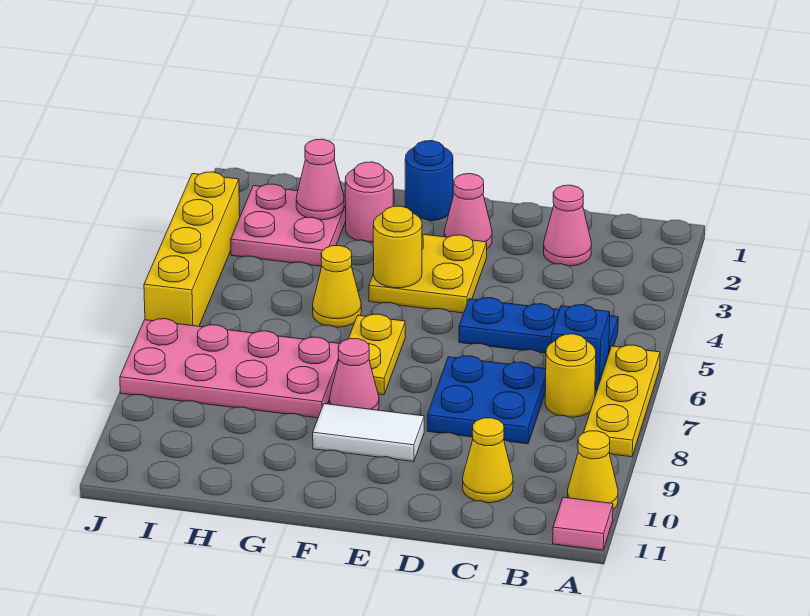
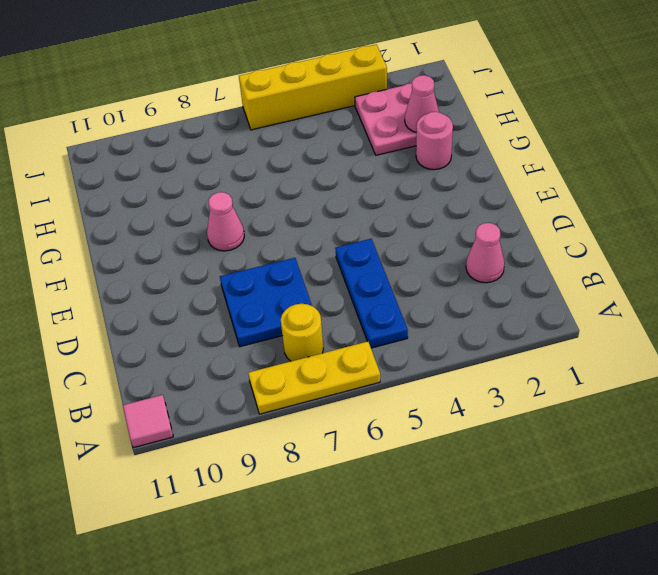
none -> yellow 1x1 cone [568,431,618,510]
none -> blue 1x1 brick [551,305,610,390]
none -> yellow 1x1 cone [463,418,513,503]

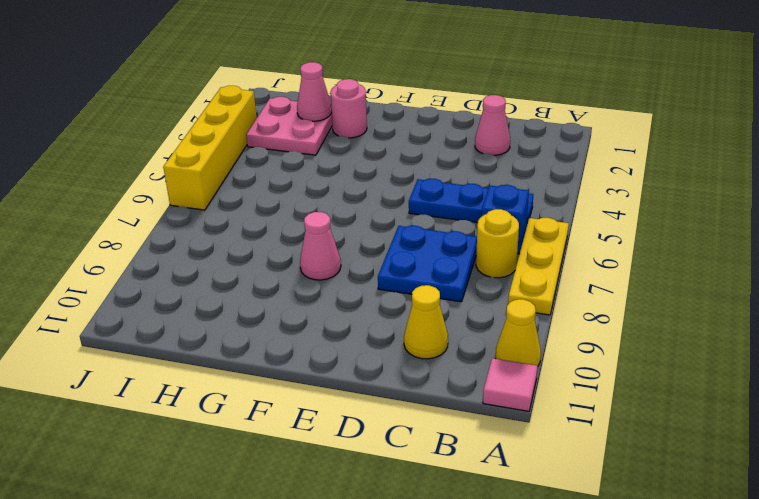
none -> pink 1x1 cone [444,174,492,249]
none -> yellow 2x2 plate [369,234,487,313]
none -> white 1x2 tile [313,404,424,462]

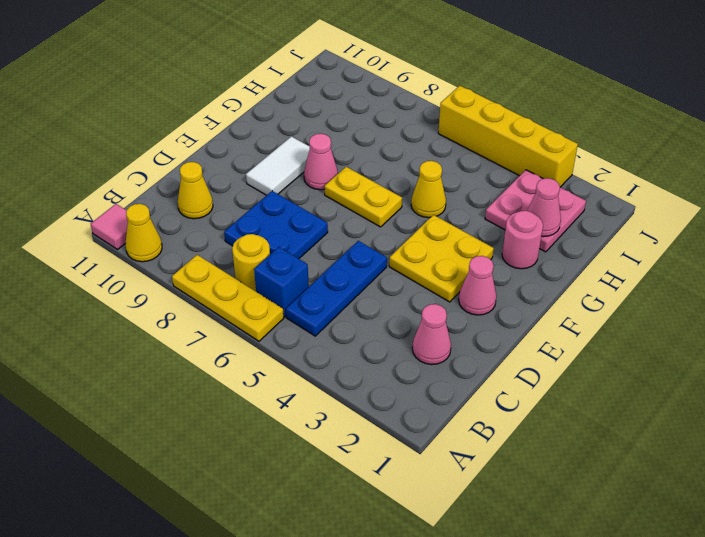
none -> blue 1x1 round brick [405,141,453,221]
none -> pink 2x4 plate [120,319,340,418]
none -> yellow 1x1 round brick [373,206,422,288]

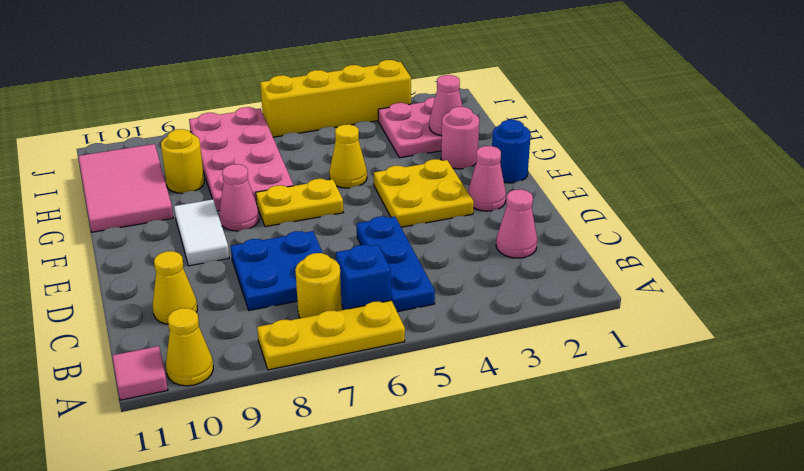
pink 2x3 tile [78,144,173,232] -> none
yellow 1x1 round brick [161,129,204,193] -> yellow 1x1 round brick moved to [373,206,422,288]

